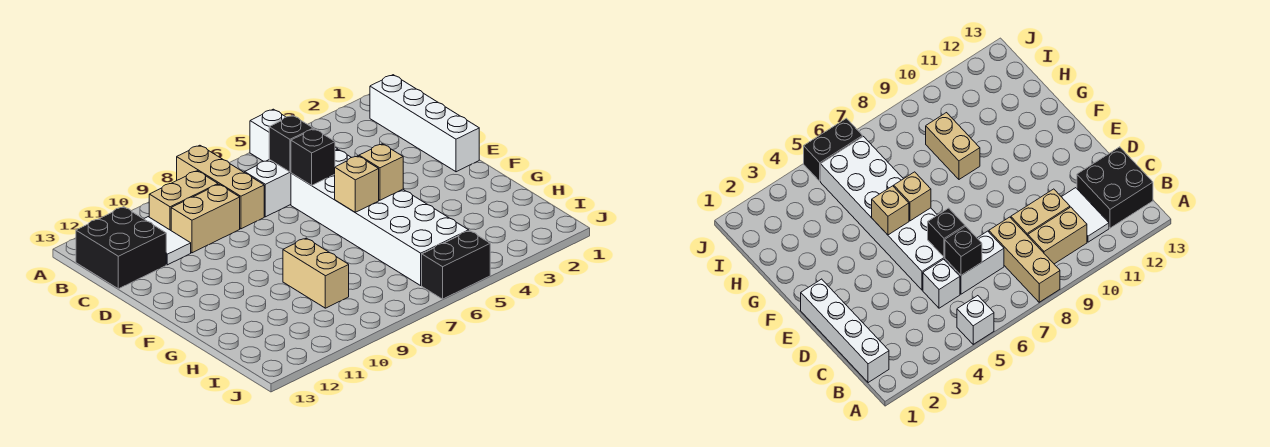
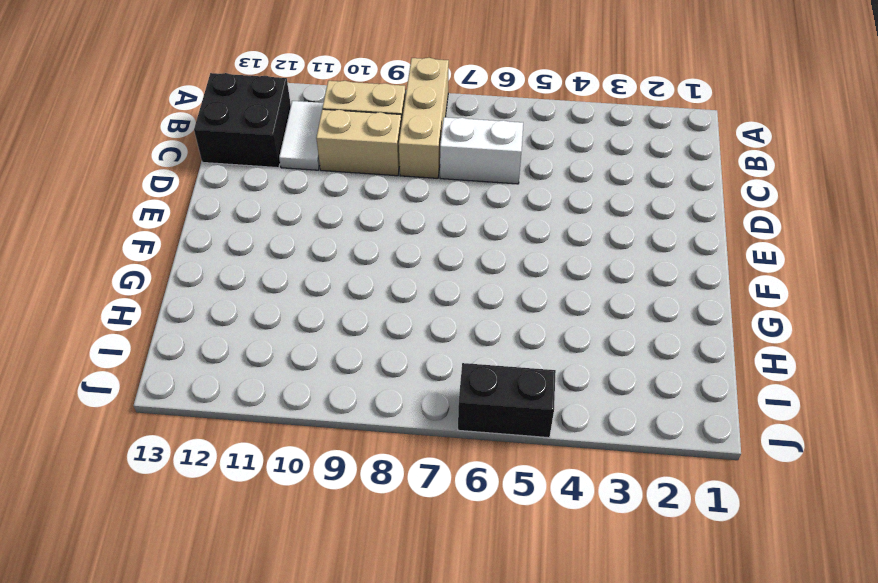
none -> white 1x1 brick [250,109,285,161]
none -> white 1x4 brick [370,75,479,172]
none -> white 1x1 brick [923,259,960,308]

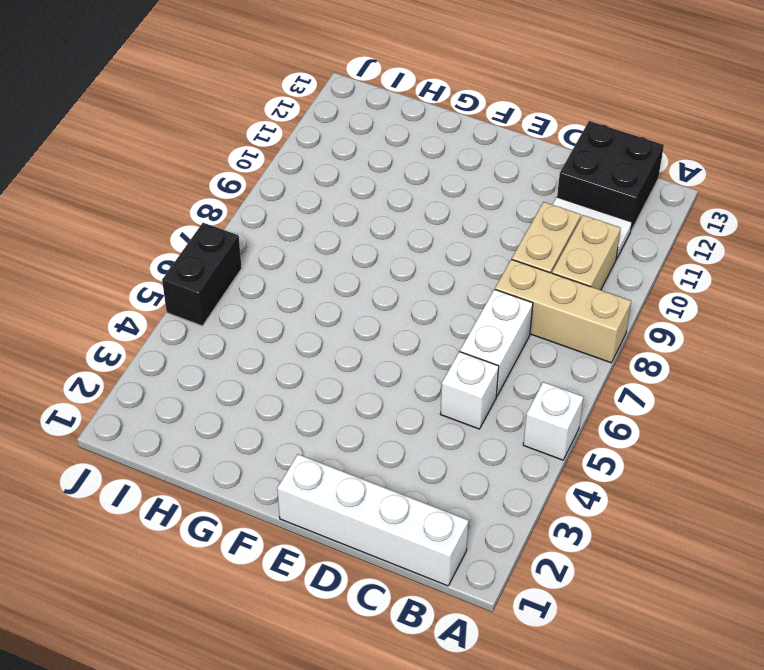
none -> white 2x6 brick [291,150,469,285]
none -> tan 1x2 brick [283,238,349,308]
none -> black 1x1 brick [269,115,313,172]

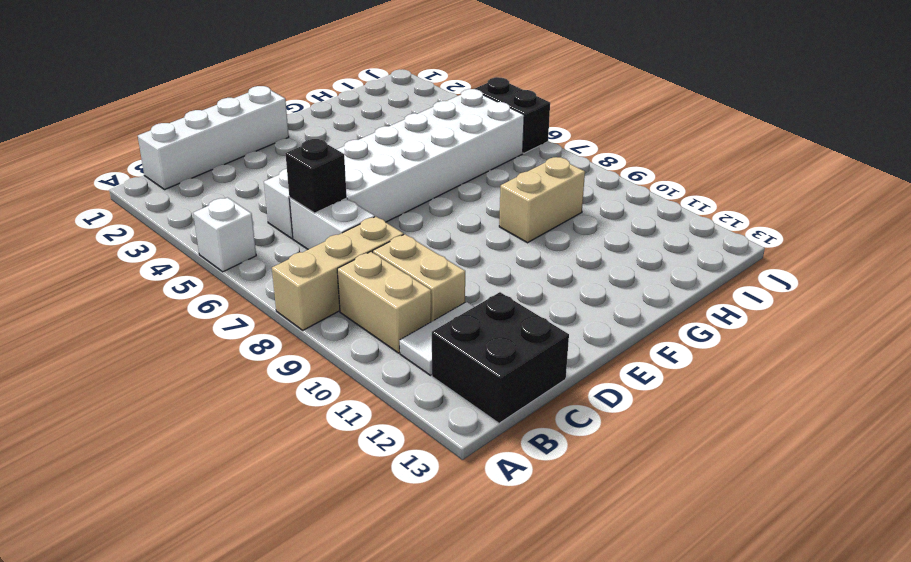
none -> black 1x1 brick [291,129,335,185]
none -> tan 1x1 brick [359,144,403,200]
none -> tan 1x1 brick [335,156,379,212]

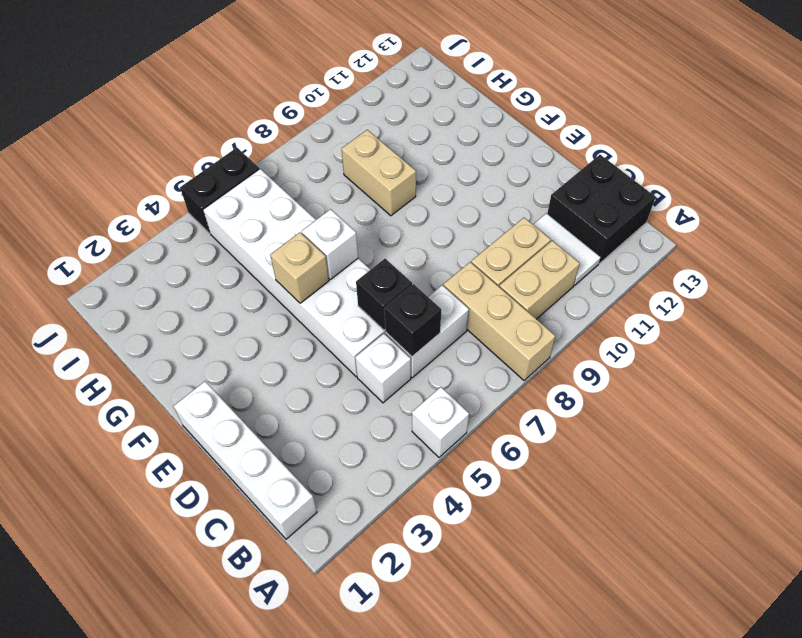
white 1x1 brick [302,209,358,280] -> tan 1x1 brick [335,156,379,212]

